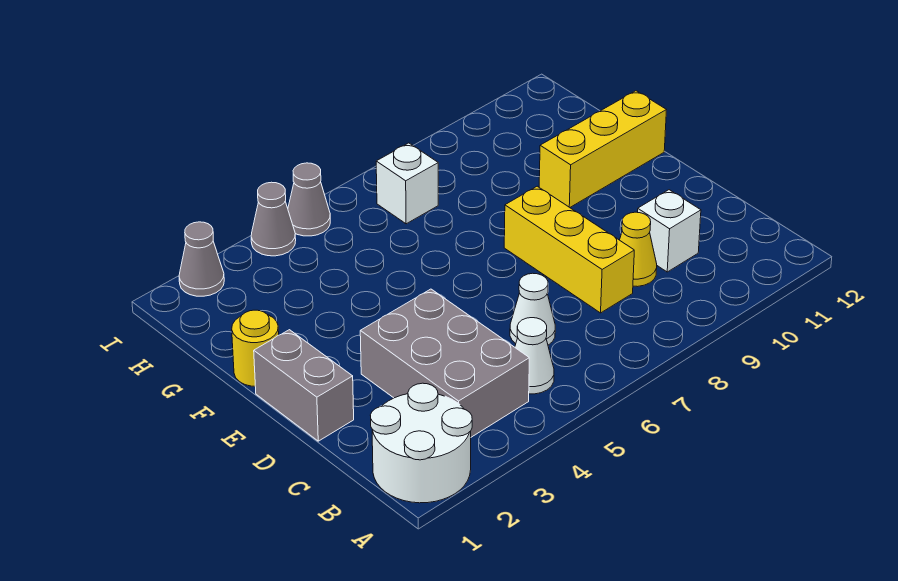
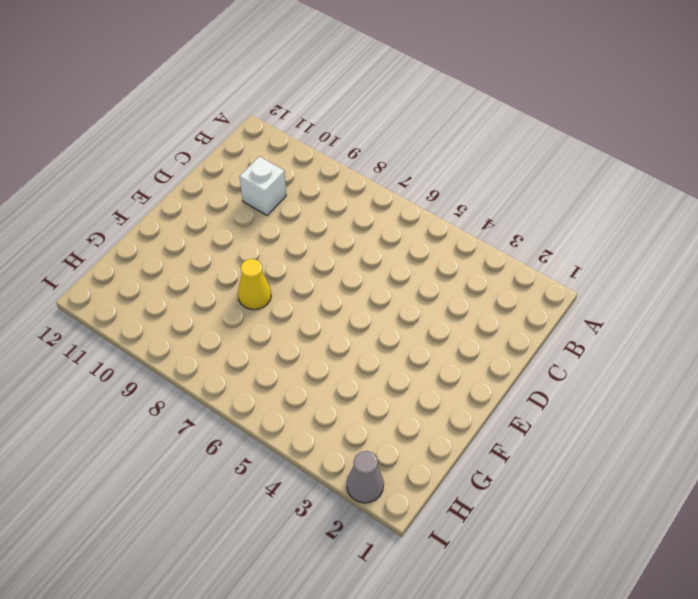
yellow 1x1 cone [238,259,271,310] -> yellow 1x1 cone moved to [620,212,657,287]
none -> white 2x2 round brick [370,383,472,503]
none -> grey 2x3 brick [360,289,529,437]
none -> white 1x1 cone [515,318,554,394]

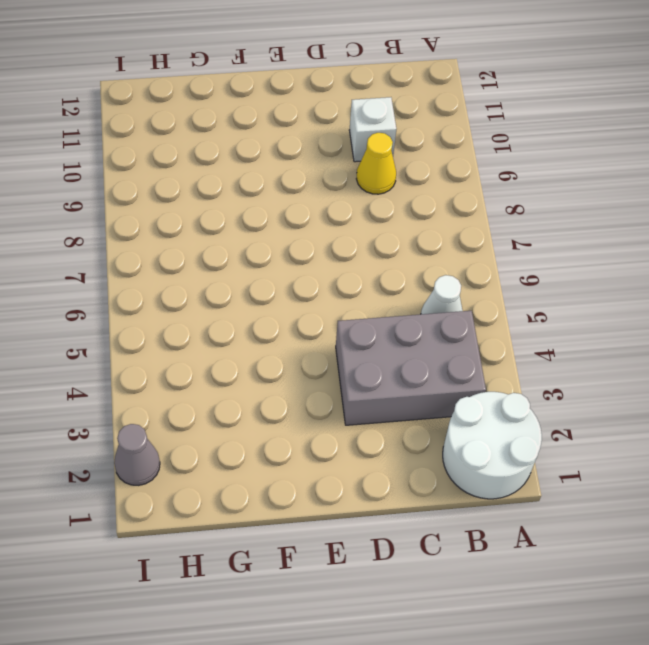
none -> white 1x1 cone [510,273,555,345]
none -> yellow 1x3 brick [504,186,634,313]
none -> grey 1x2 brick [254,330,354,441]

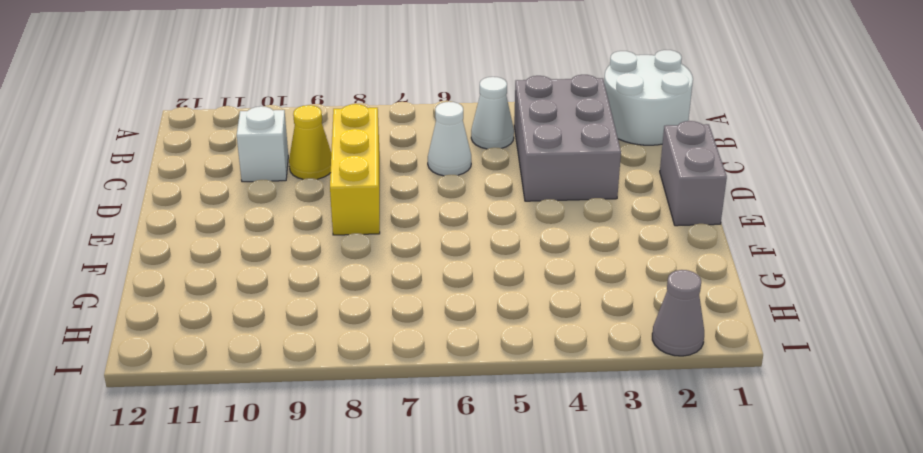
none -> yellow 1x1 round brick [232,310,279,386]
none -> yellow 1x3 brick [539,91,666,207]
none -> white 1x1 brick [376,143,438,224]

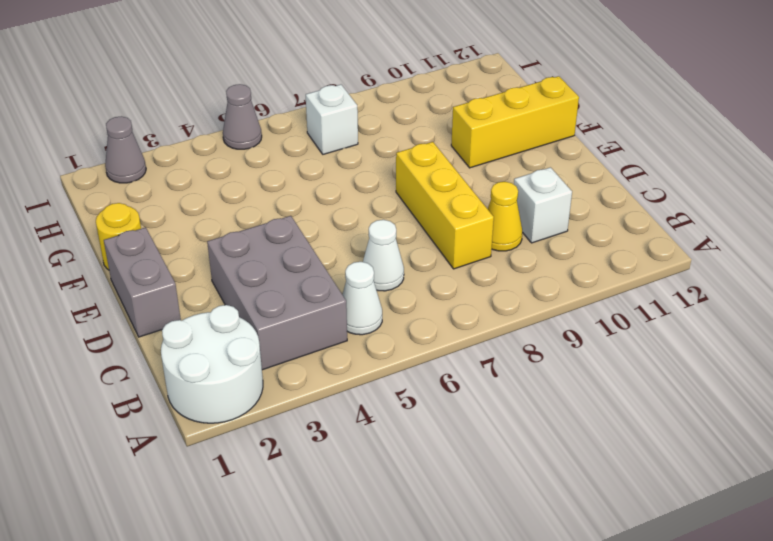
none -> grey 1x1 cone [251,182,296,256]

